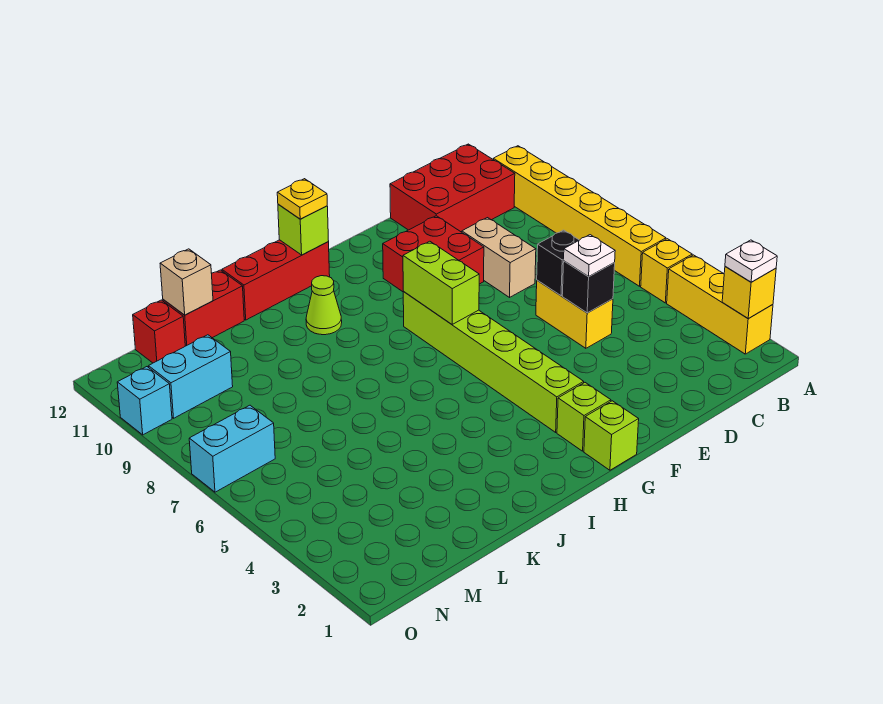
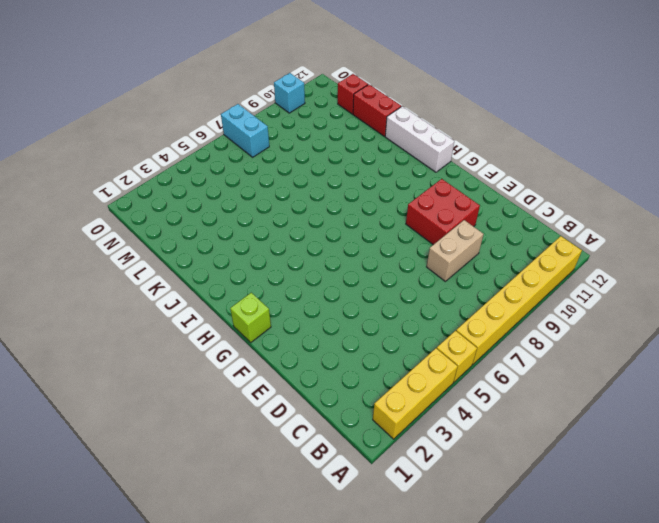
white 1x3 brick [385,106,454,172] -> red 1x3 brick [222,240,330,320]
none -> red 2x3 brick [390,144,515,232]
none -> yellow 1x2 brick [536,280,613,348]
none -> lime 1x1 brick [557,383,611,451]

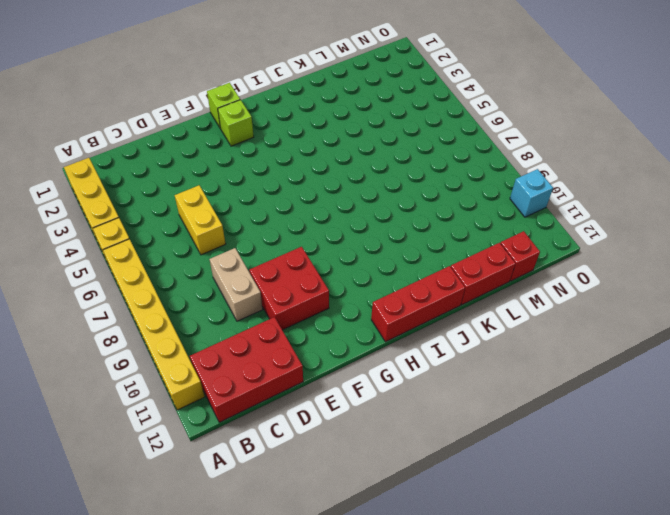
none -> lime 1x6 brick [403,292,584,432]
none -> lime 1x1 cone [306,276,342,335]
none -> cyan 1x2 brick [148,335,233,418]

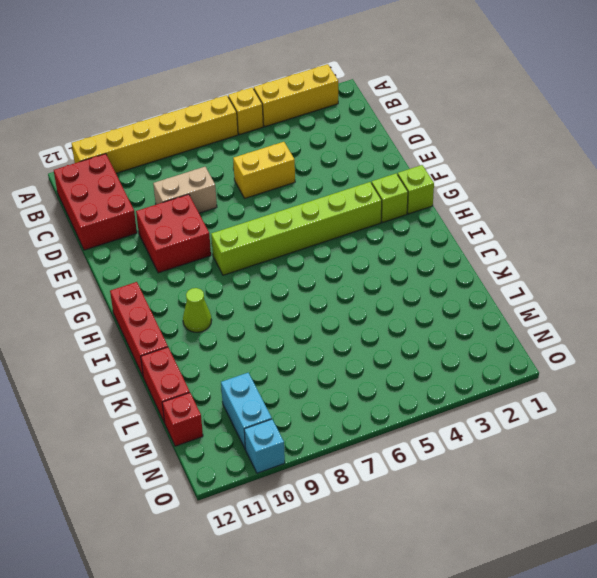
none -> cyan 1x2 brick [189,405,275,492]
none -> yellow 1x1 brick [722,267,776,319]
none -> black 1x1 brick [562,261,615,313]

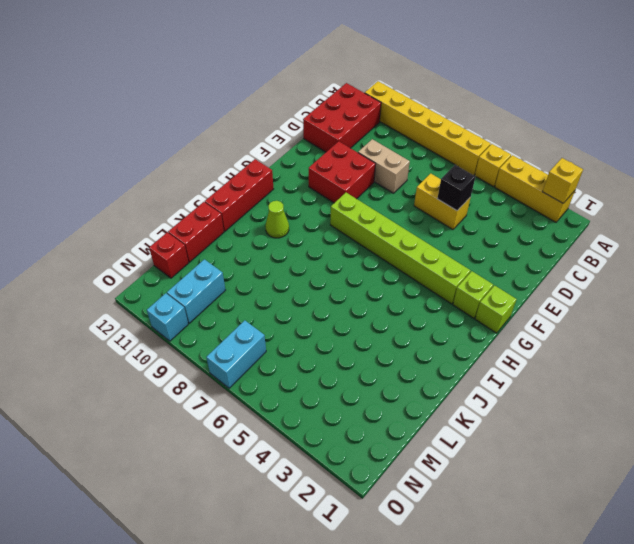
none -> black 1x1 brick [537,230,579,296]
none -> lime 1x2 brick [403,241,479,324]
none -> lime 1x1 brick [278,204,328,255]

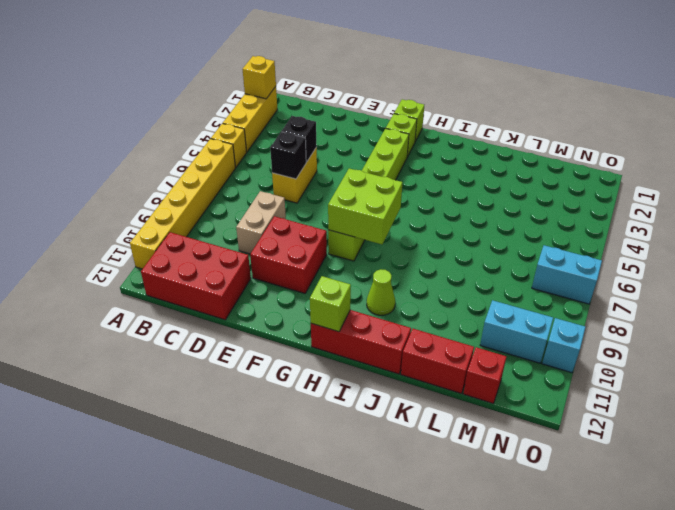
lime 2x2 brick [328,168,402,244] -> lime 1x2 brick [403,241,479,324]
none -> tan 1x1 brick [160,249,213,315]
none -> white 1x1 plate [725,240,777,282]
none -> white 1x1 plate [564,235,615,277]

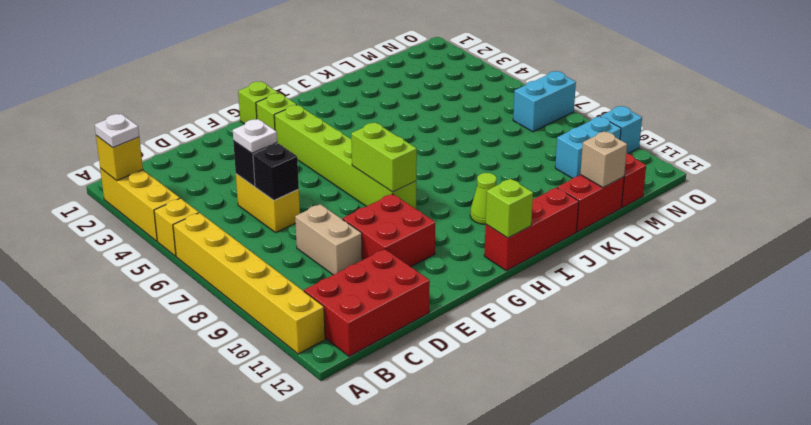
none -> yellow 1x1 plate [277,179,327,219]

